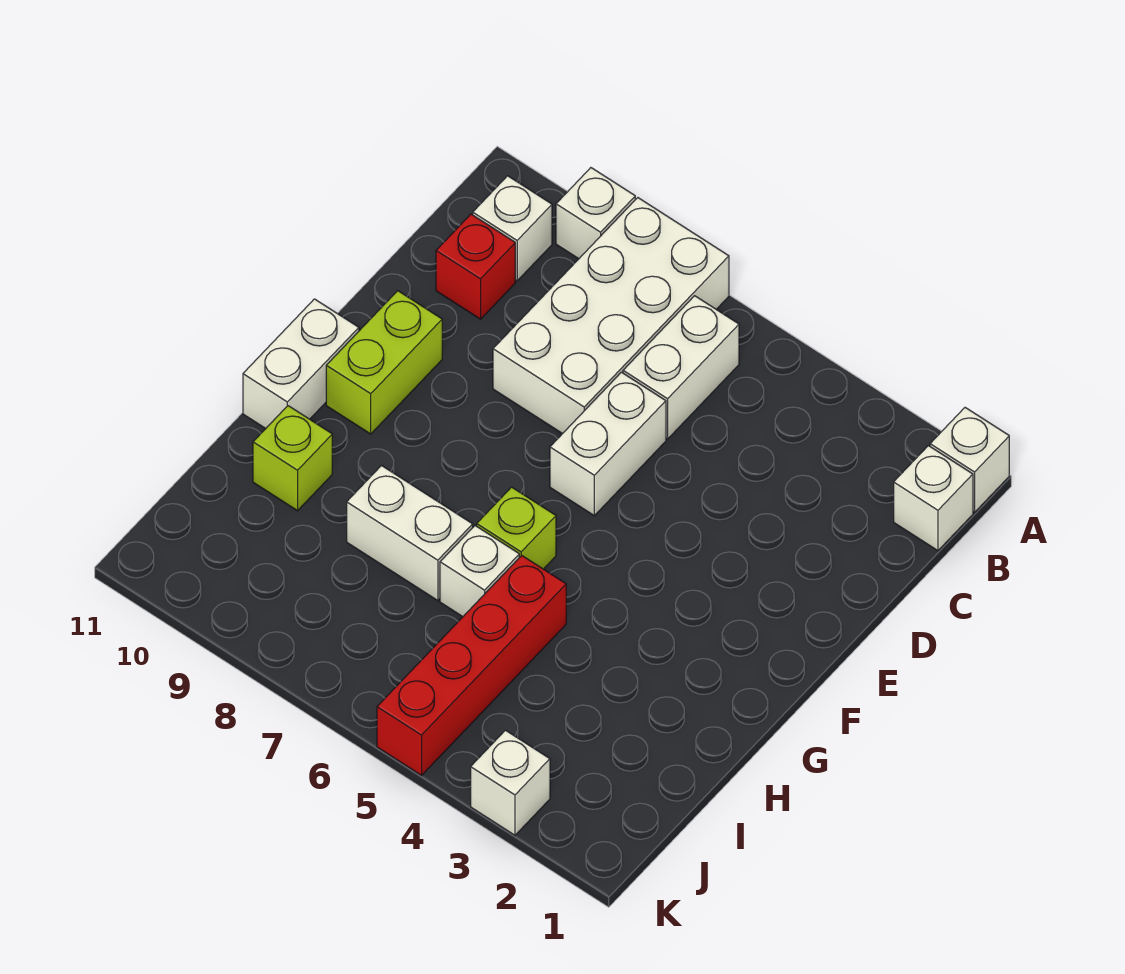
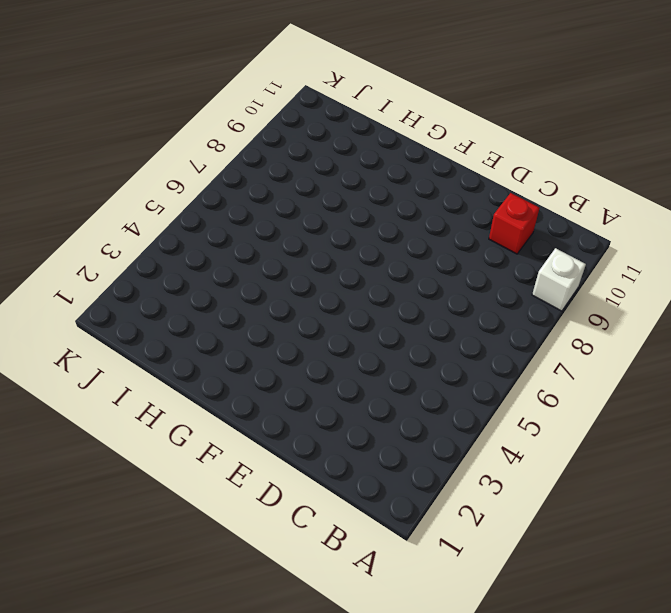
none -> white 1x1 brick [930,408,1009,512]
none -> white 2x4 brick [493,198,729,434]
none -> white 1x1 brick [894,446,973,551]

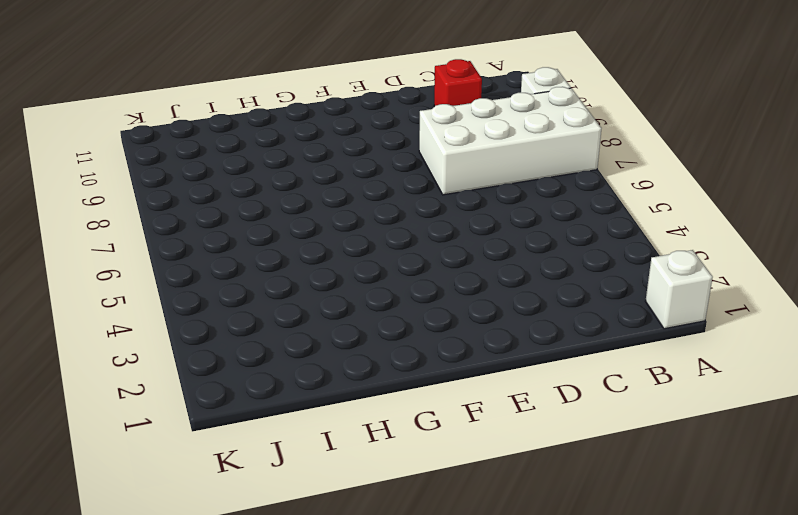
none -> white 1x1 brick [894,446,973,551]
none -> white 1x2 brick [623,296,739,439]
none -> white 1x1 brick [473,176,552,281]

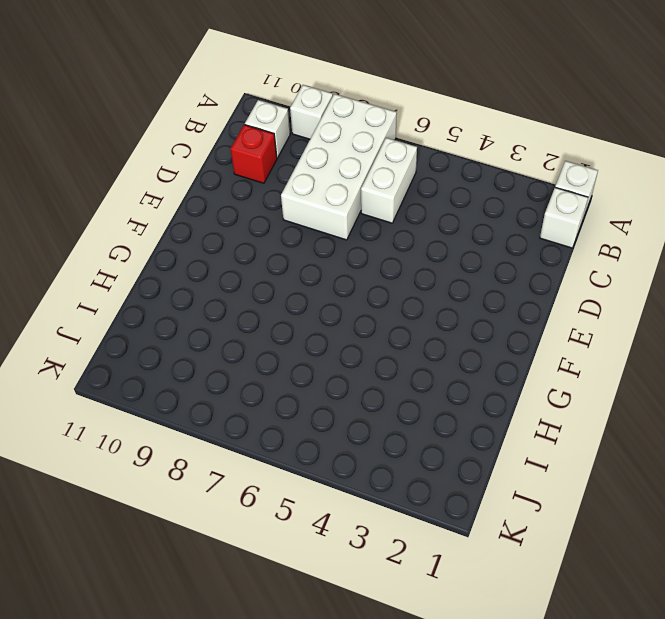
none -> white 1x2 brick [550,372,666,516]
none -> lime 1x2 brick [326,291,442,434]
none -> white 1x2 brick [243,299,359,429]

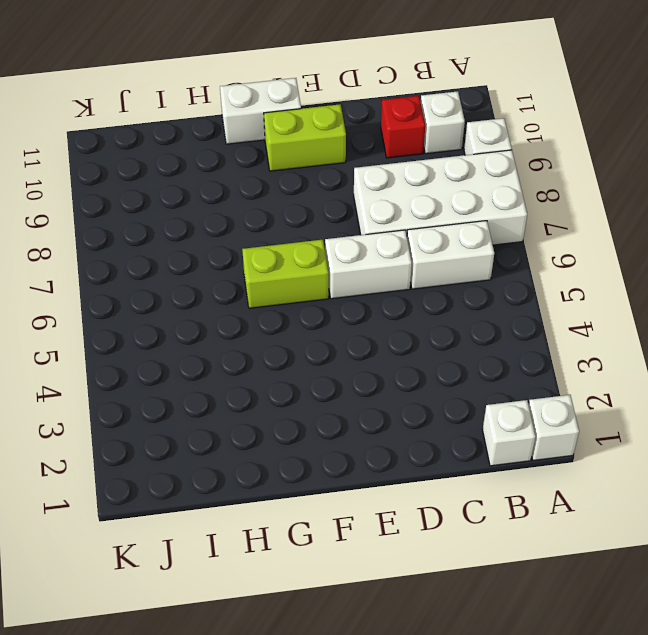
lime 1x2 brick [242,240,329,308] -> lime 1x1 brick [477,487,556,569]
none -> red 1x4 brick [377,556,566,775]
none -> white 1x1 brick [440,526,519,617]
none -> white 1x2 brick [347,466,473,601]

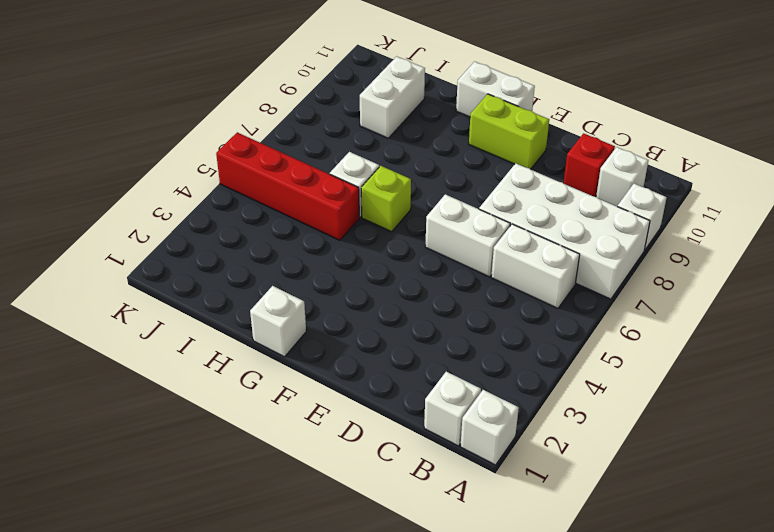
white 1x1 brick [250,286,306,357] -> white 1x1 brick moved to [471,730,550,835]
white 1x2 brick [360,56,425,138] -> white 1x2 brick moved to [347,466,473,601]
none -> lime 1x1 brick [253,406,332,511]

